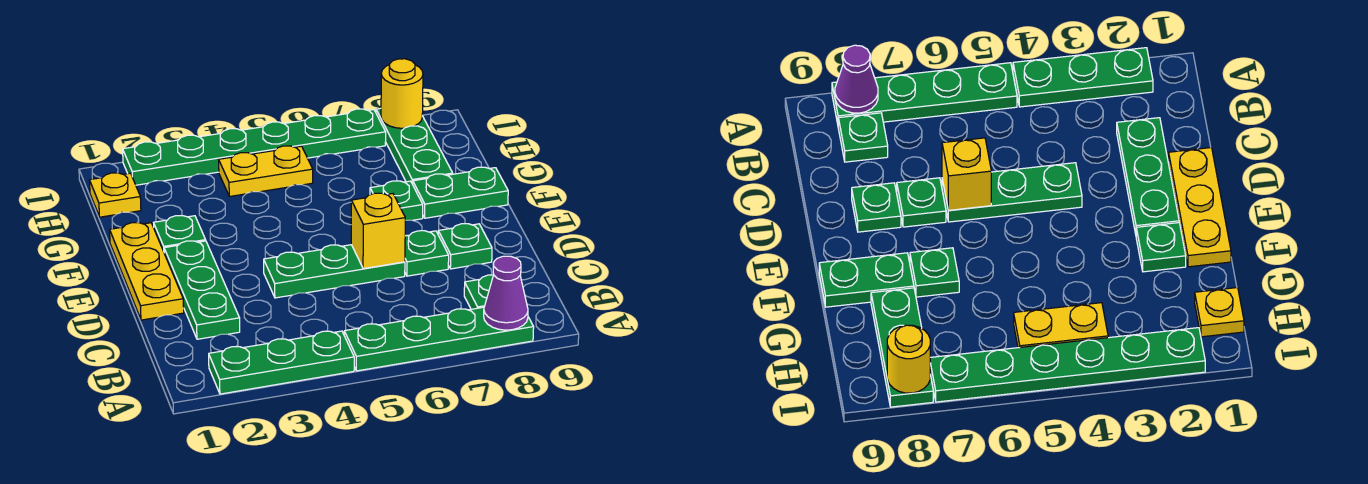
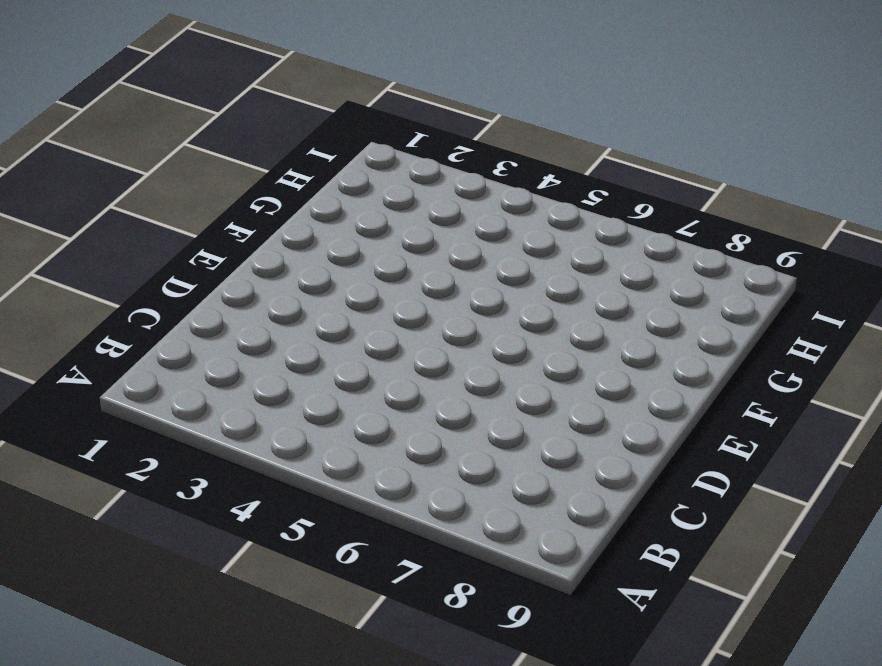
none -> green 1x3 plate [209,331,354,394]
none -> green 1x4 plate [344,307,534,371]
none -> green 1x1 plate [464,275,493,309]

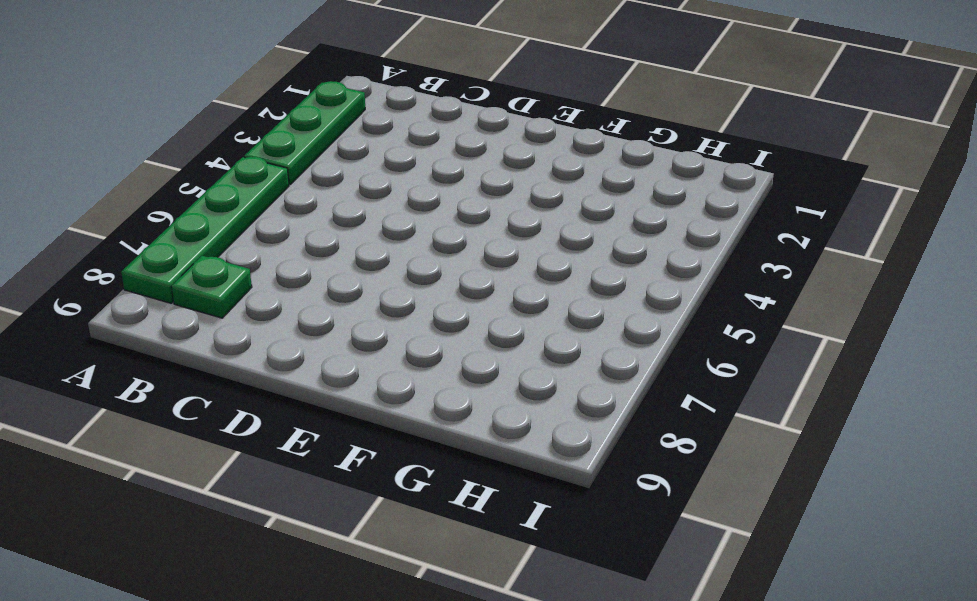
none -> green 1x3 plate [164,241,240,339]
none -> yellow 1x3 plate [110,223,184,320]
none -> green 1x3 plate [264,245,405,298]

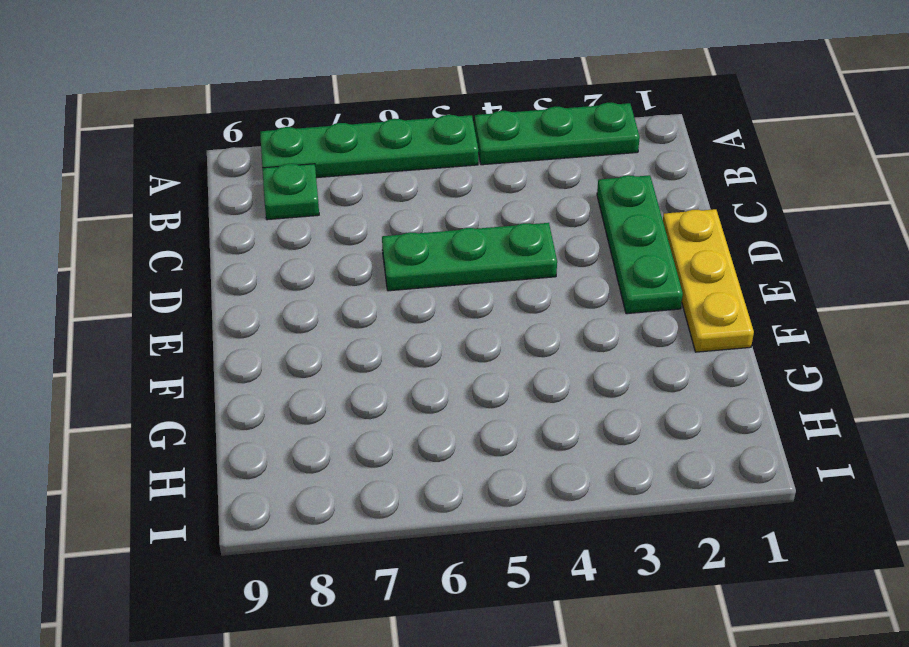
none -> green 1x1 plate [405,231,449,276]
none -> green 1x1 plate [438,224,492,269]
none -> green 1x1 plate [154,216,206,251]

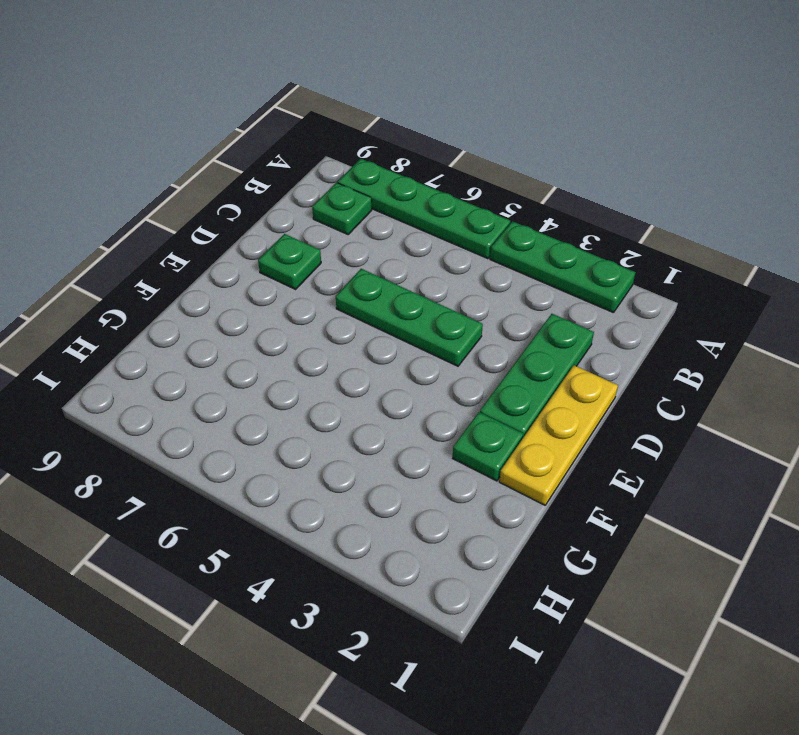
none -> green 1x1 plate [405,231,449,276]
none -> green 1x1 plate [370,181,423,220]
none -> green 1x2 plate [413,167,508,218]

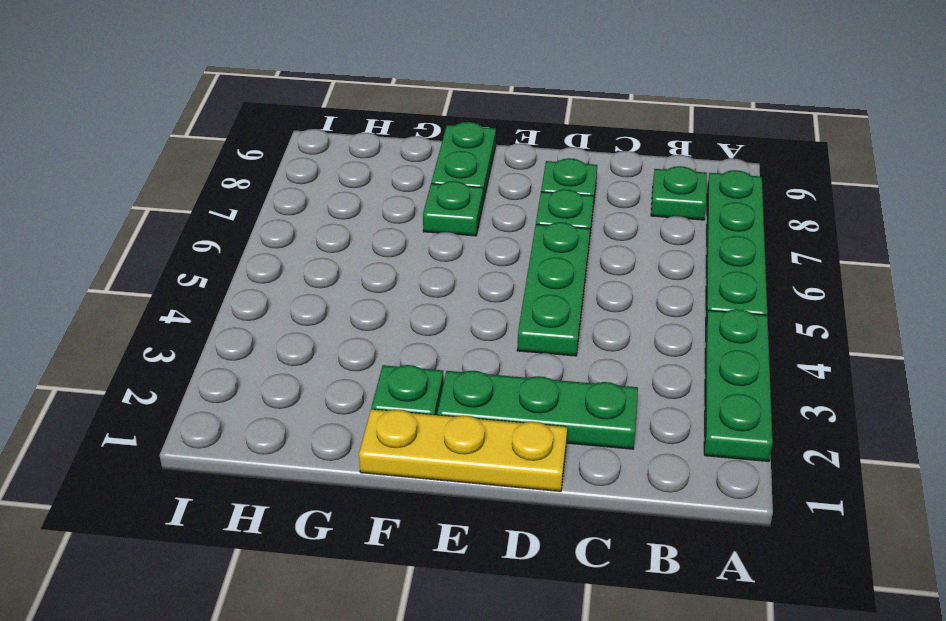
none -> green 1x3 plate [376,108,453,184]
none -> yellow 1x1 plate [90,173,141,217]
none -> yellow 1x2 plate [219,146,313,197]

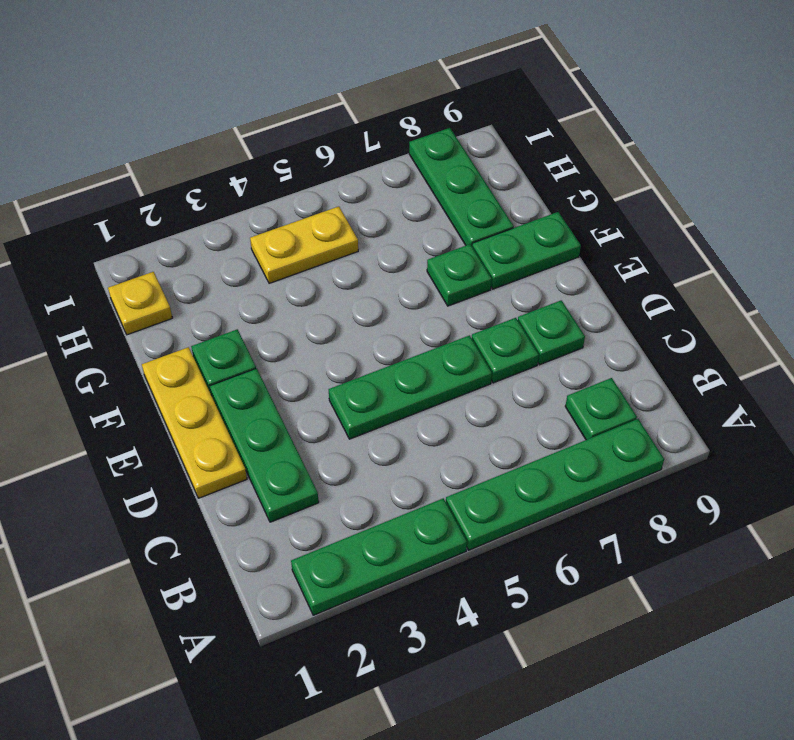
none -> green 1x6 plate [123,109,386,185]
none -> purple 1x1 cone [484,256,528,330]
none -> yellow 1x1 brick [351,193,405,269]

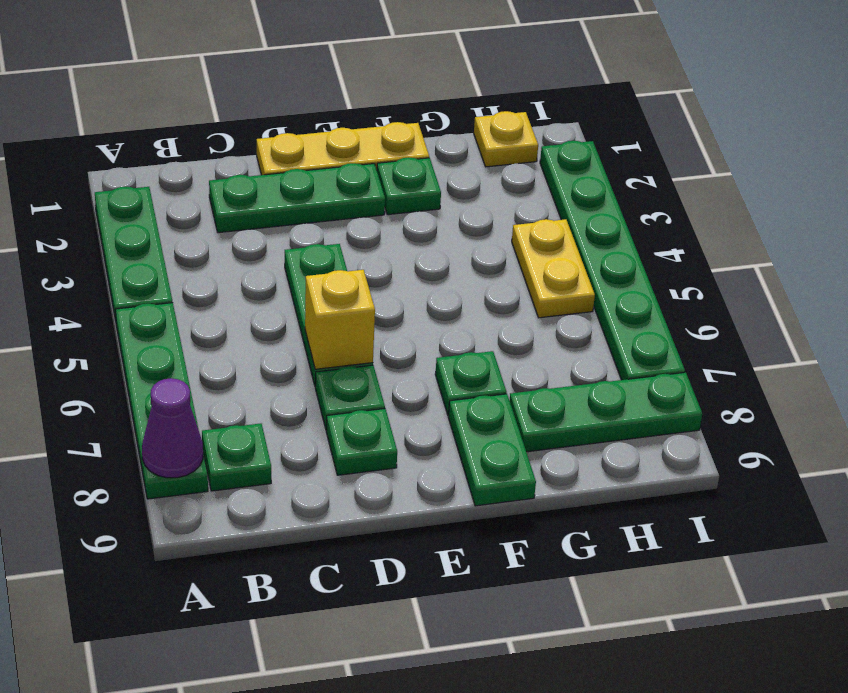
none -> yellow 1x1 round brick [381,59,423,128]

